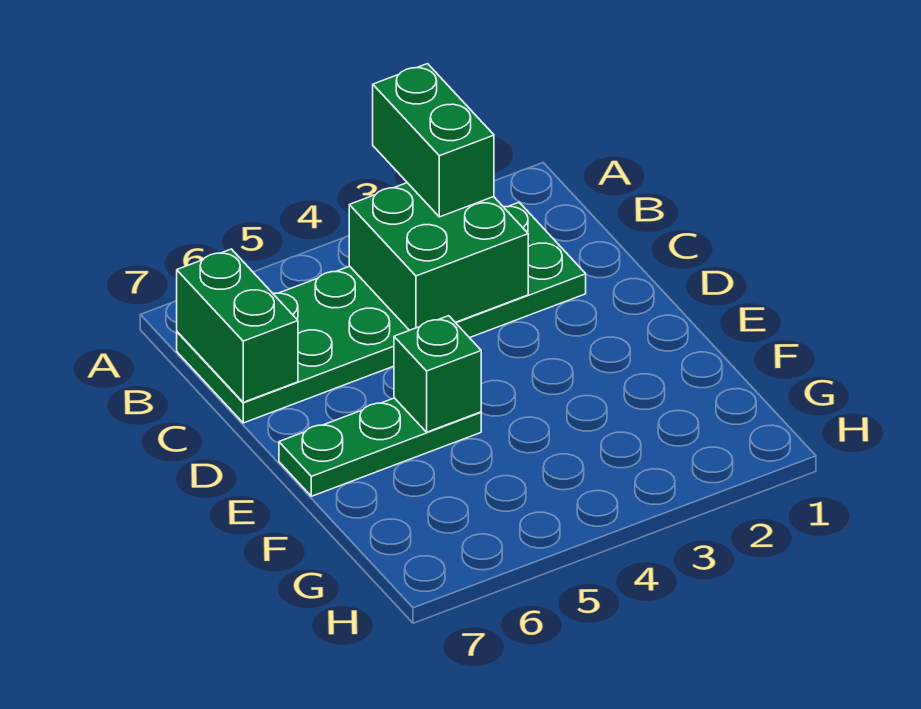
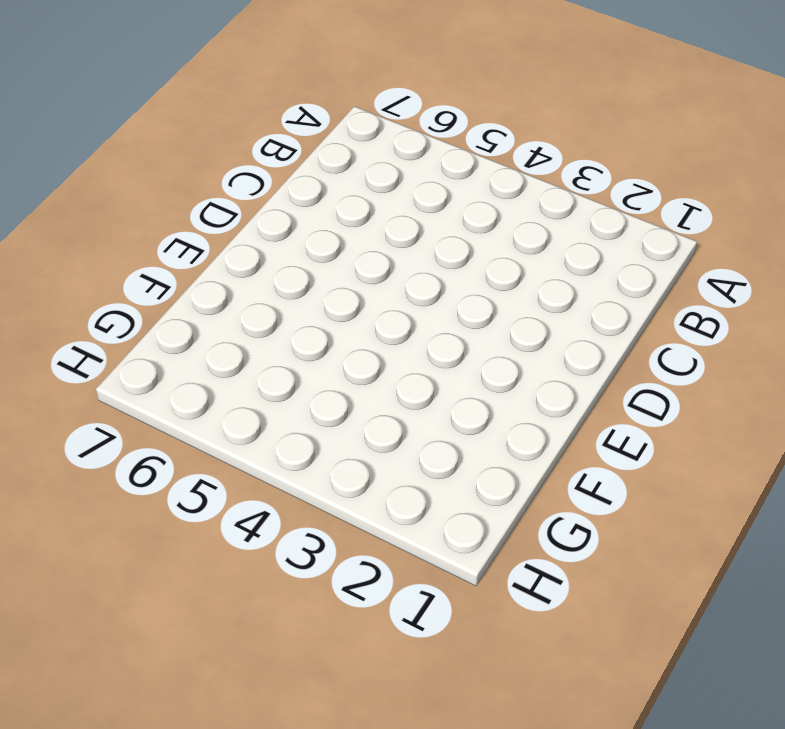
none -> green 2x6 plate [177,203,586,423]
none -> green 1x3 plate [279,398,481,496]

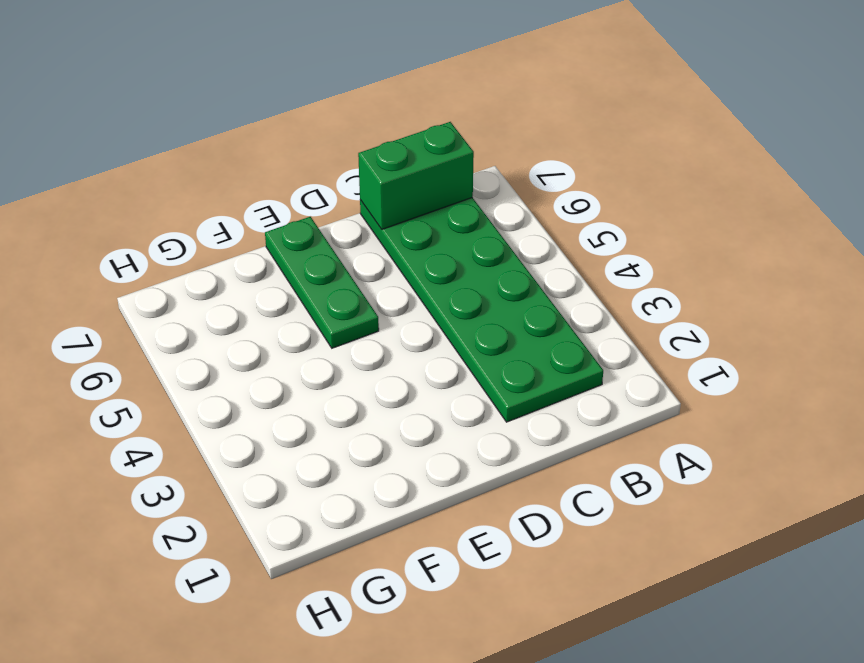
none -> green 2x2 brick [349,183,528,330]
none -> green 1x1 brick [394,316,481,432]

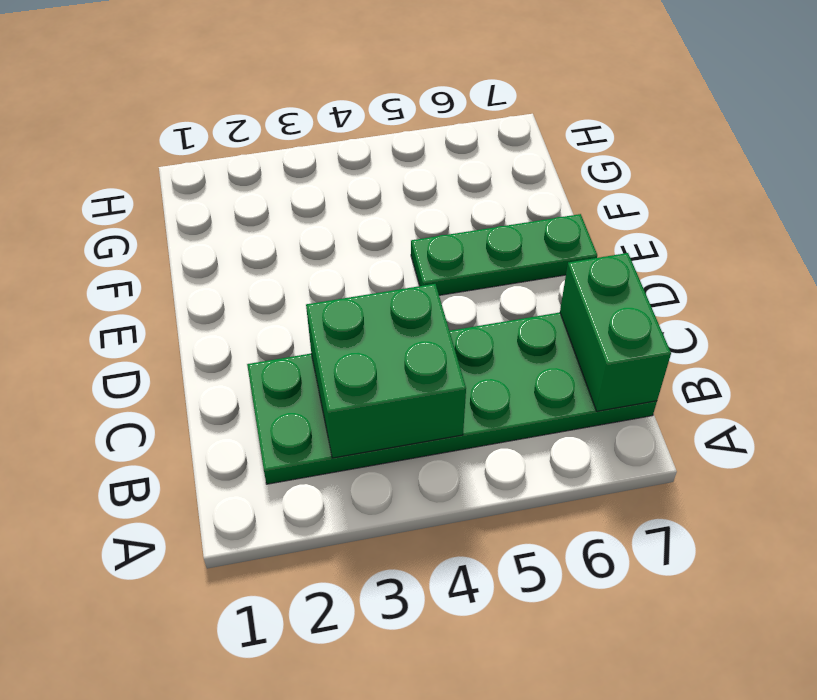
none -> green 1x1 brick [394,316,481,432]
none -> green 1x2 brick [373,64,494,217]

